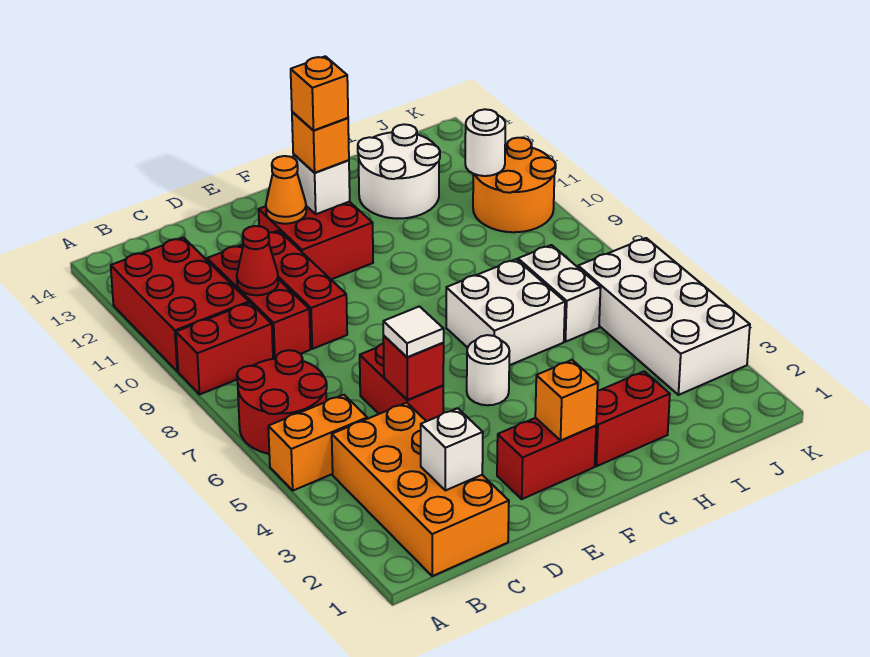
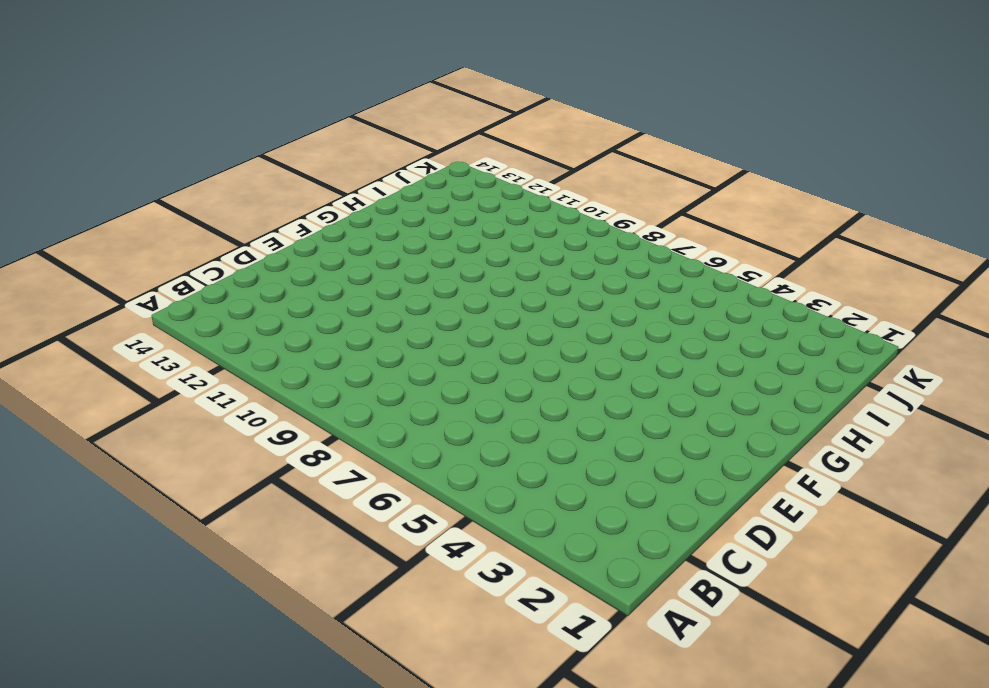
none -> orange 1x2 brick [268,395,367,491]
none -> red 2x2 round brick [237,350,327,454]
none -> red 1x2 brick [176,303,273,394]

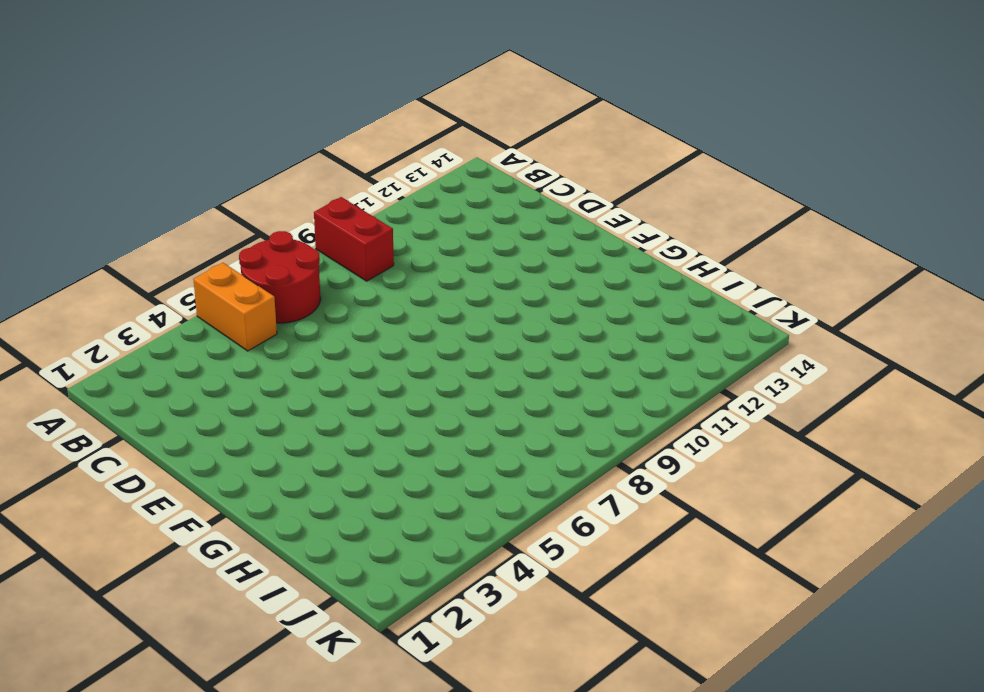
none -> red 2x3 brick [111,238,249,371]
none -> orange 2x4 brick [332,403,509,576]
none -> red 1x3 brick [207,245,310,359]

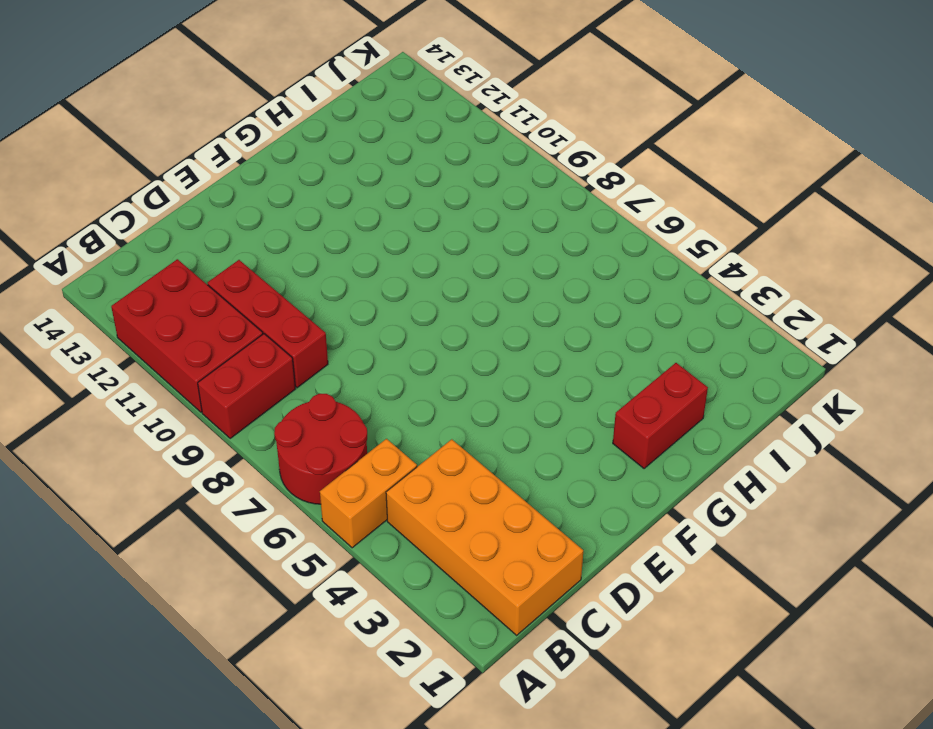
none -> red 1x2 brick [360,344,443,421]
none -> red 1x3 brick [269,231,347,349]
none -> red 1x2 brick [497,418,596,499]

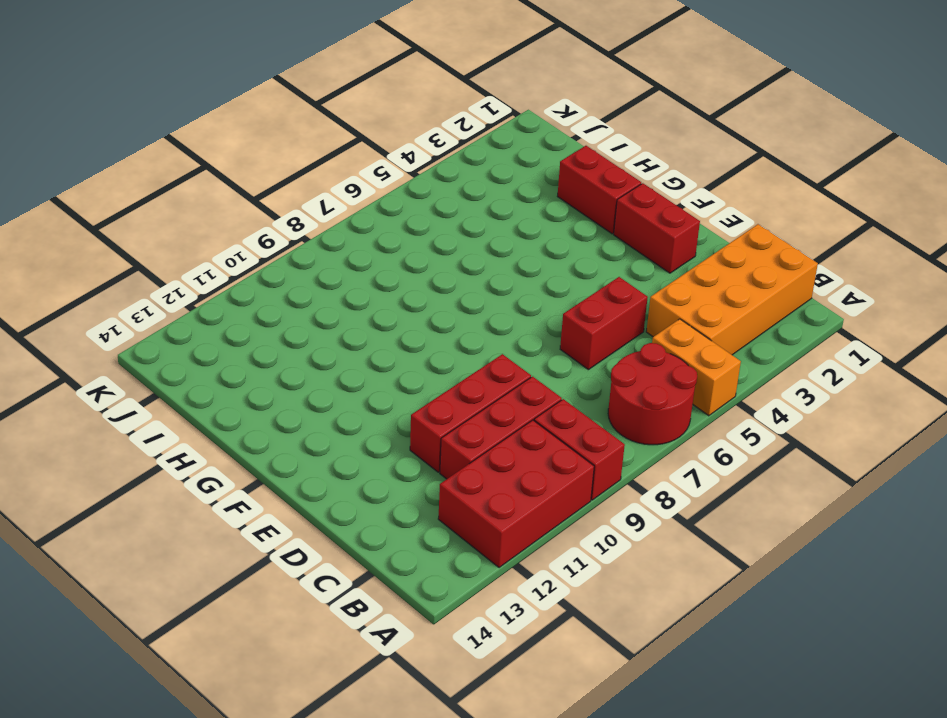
none -> red 2x2 brick [259,202,373,279]
none -> white 1x1 round brick [467,335,509,405]
none -> white 2x2 brick [446,259,565,365]

